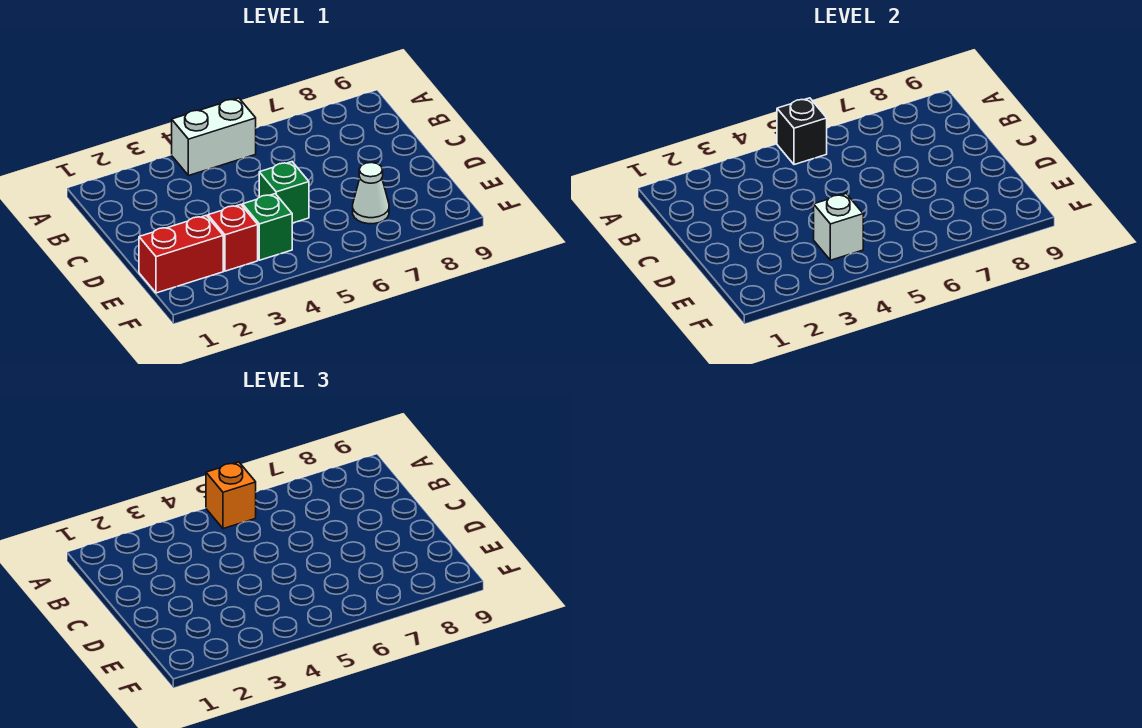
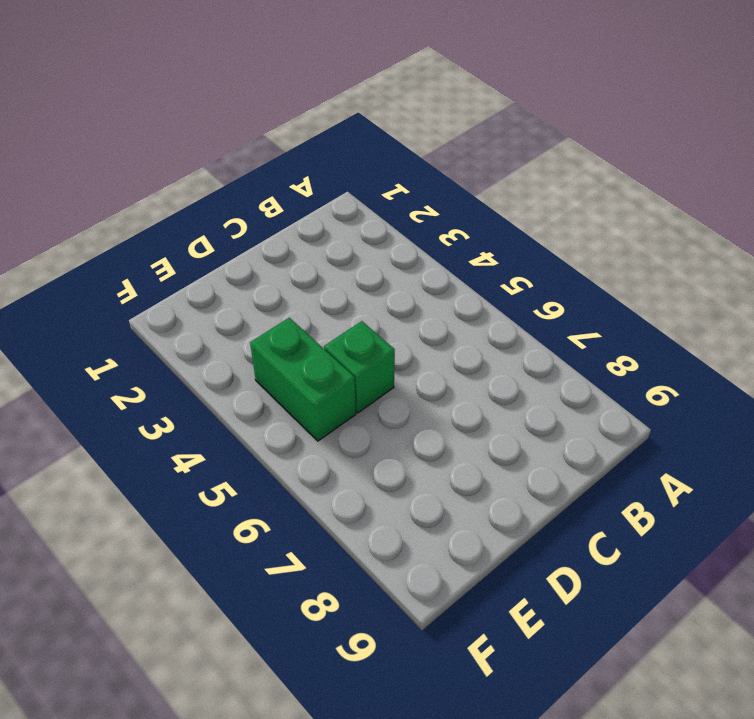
green 1x2 brick [250,318,356,441] -> green 1x1 brick [243,194,292,260]
none -> white 1x2 brick [172,98,256,176]
none -> red 1x2 brick [139,216,223,293]

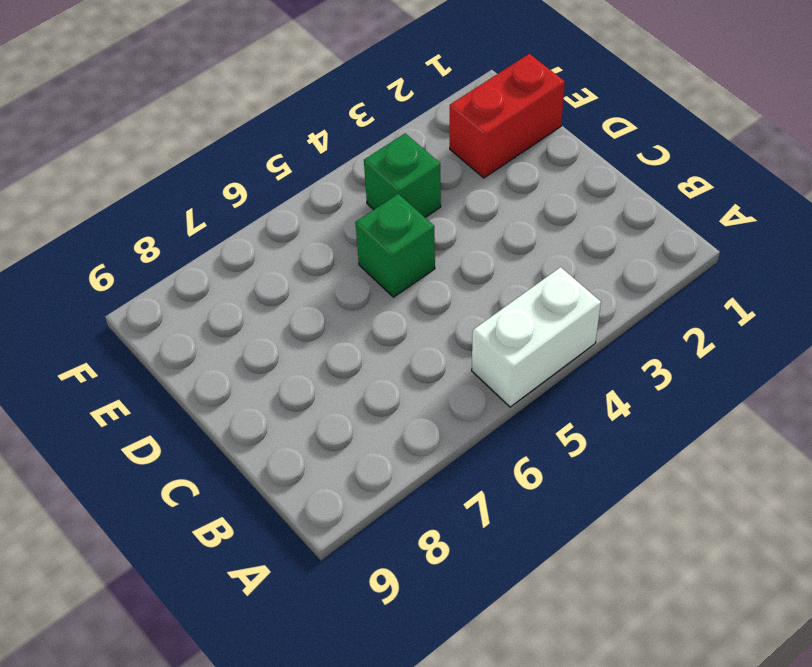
none -> red 1x1 brick [208,205,258,271]
none -> white 1x1 cone [353,162,389,224]

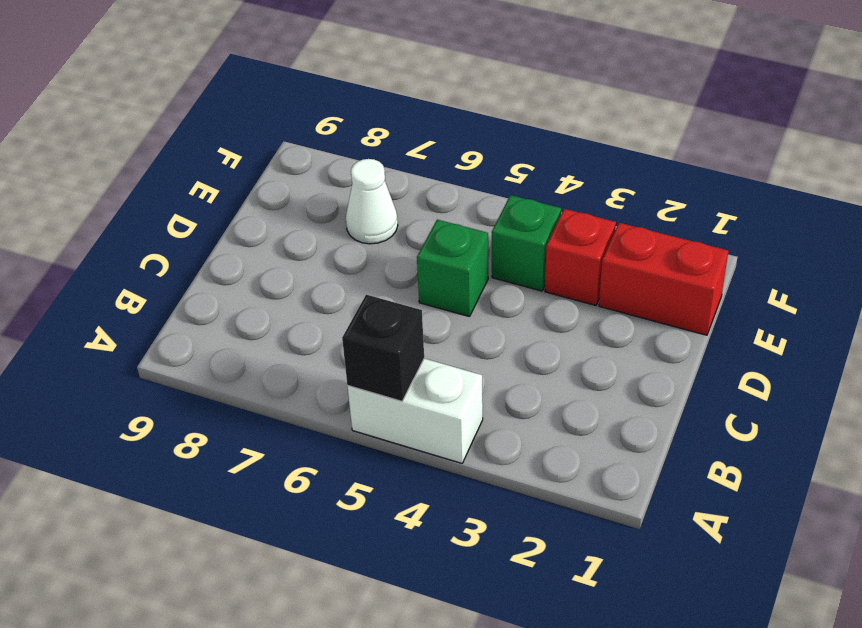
none -> white 1x1 brick [814,194,863,260]
none -> orange 1x1 brick [206,462,256,529]

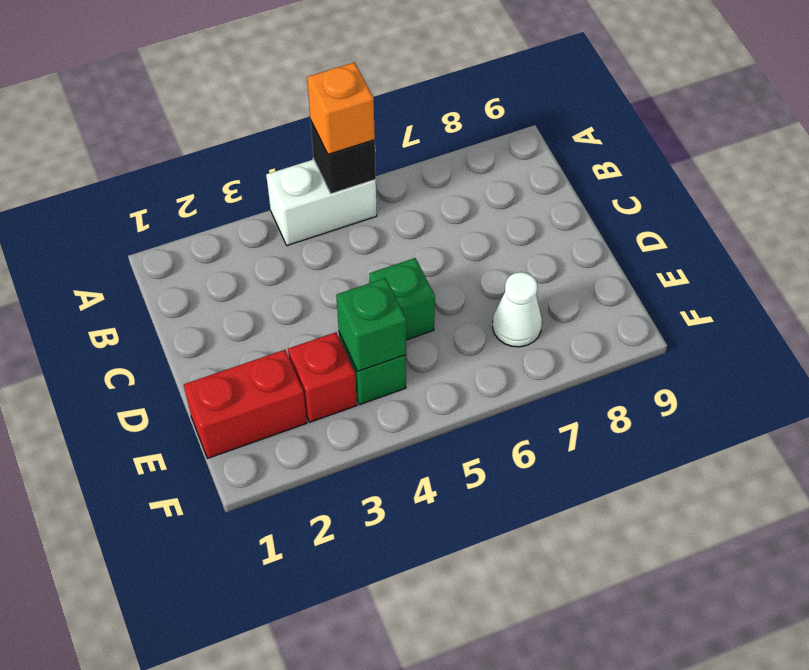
green 1x1 brick [336,278,406,371] -> white 1x1 brick [814,194,863,260]

